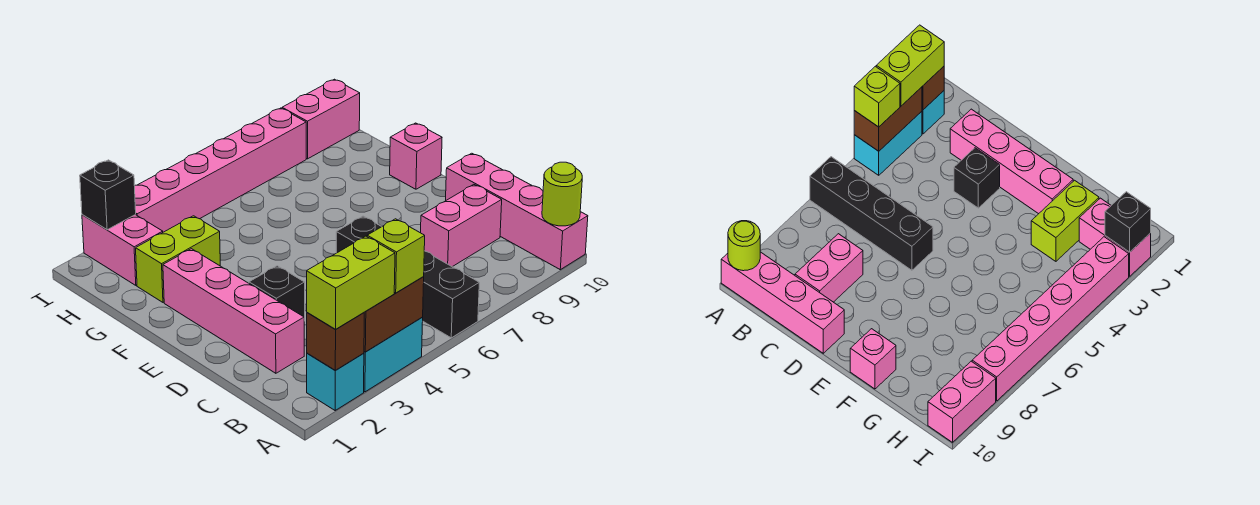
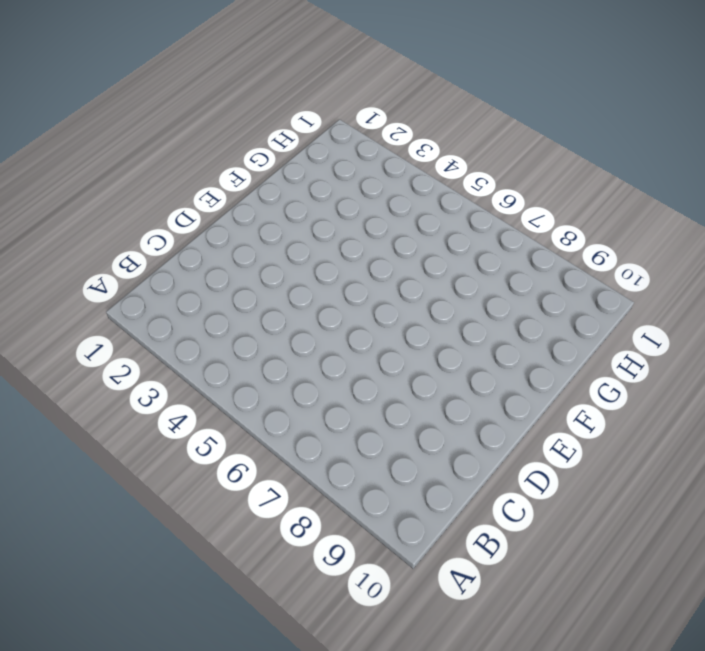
none -> cyan 1x1 brick [307,353,364,410]
none -> cyan 1x2 brick [364,318,423,392]
none -> black 1x4 brick [336,216,479,338]

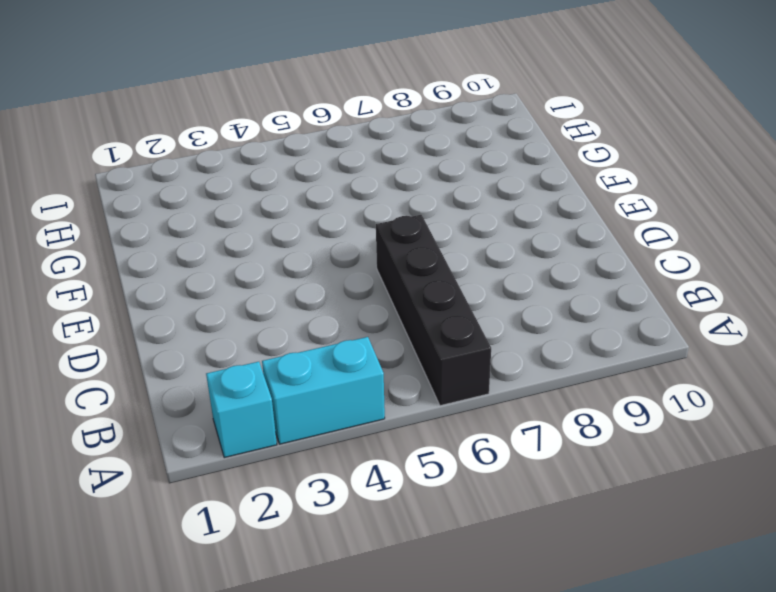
none -> pink 1x4 brick [446,153,588,270]
none -> pink 1x4 brick [163,249,304,373]
none -> pink 1x2 brick [421,185,502,267]

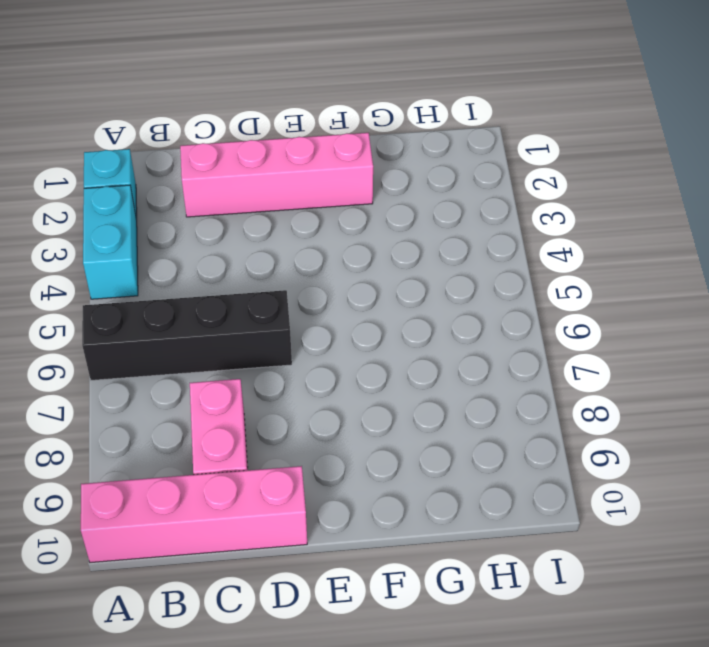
none -> black 1x1 brick [249,266,305,321]
none -> pink 1x1 brick [390,123,442,189]
none -> lime 1x2 brick [136,216,220,302]

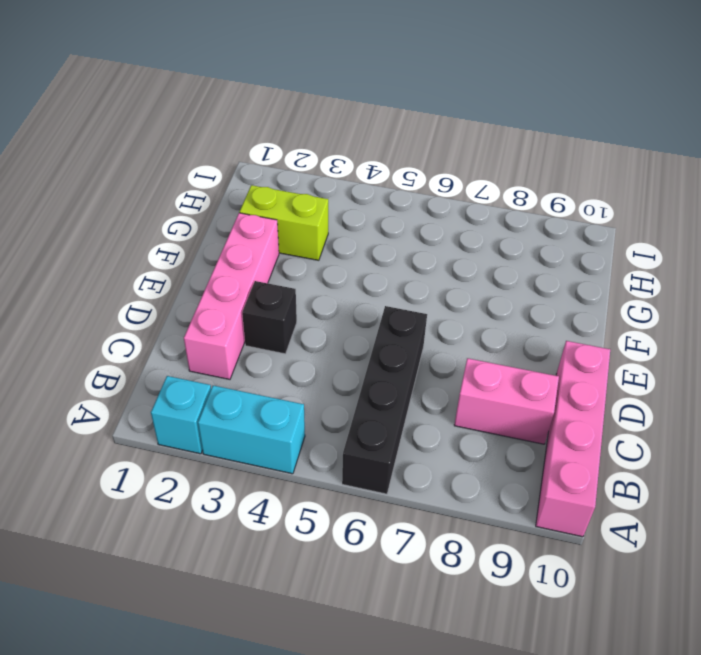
none -> pink 1x1 brick [390,123,442,189]
none -> pink 1x2 brick [82,215,163,285]
none -> pink 1x6 brick [135,108,306,232]

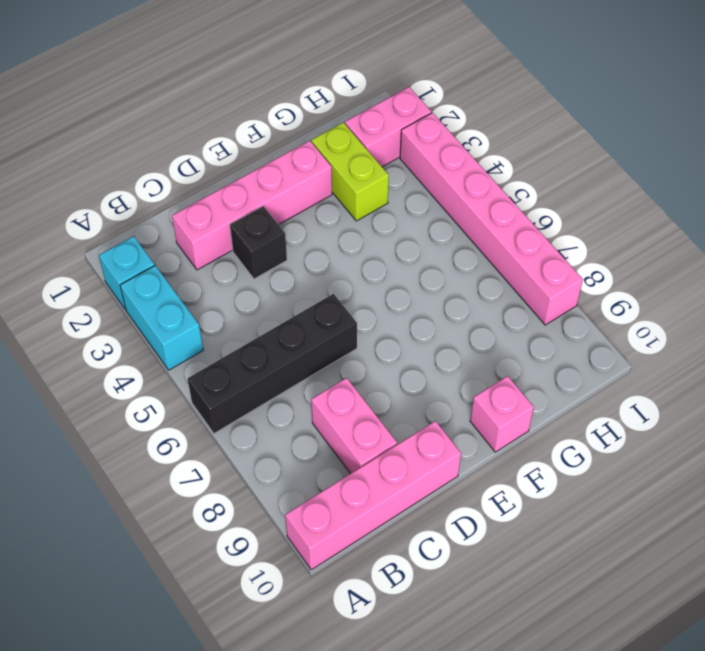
none -> pink 1x2 brick [282,79,360,159]
none -> brown 1x1 brick [307,313,364,370]
none -> brown 1x2 brick [364,277,424,352]

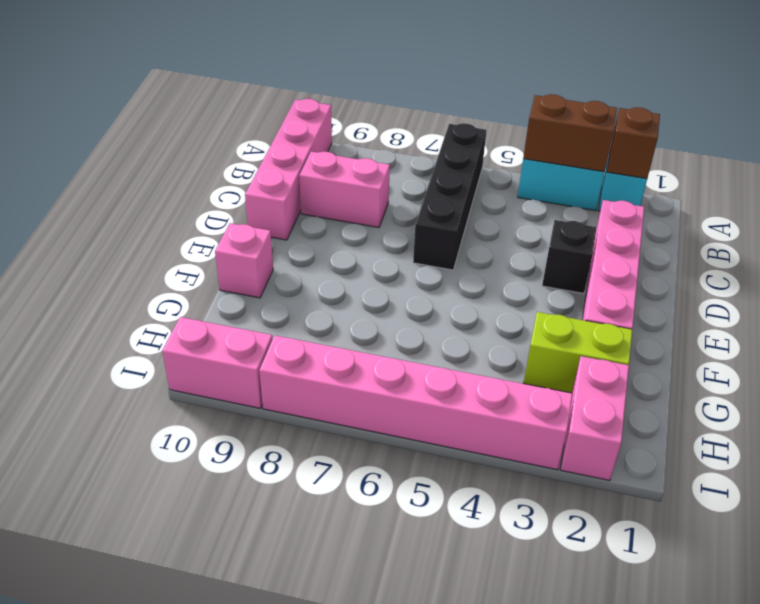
none -> lime 1x1 round brick [542,162,582,226]
none -> black 1x1 brick [80,160,136,230]
none -> lime 1x2 brick [307,236,395,329]

